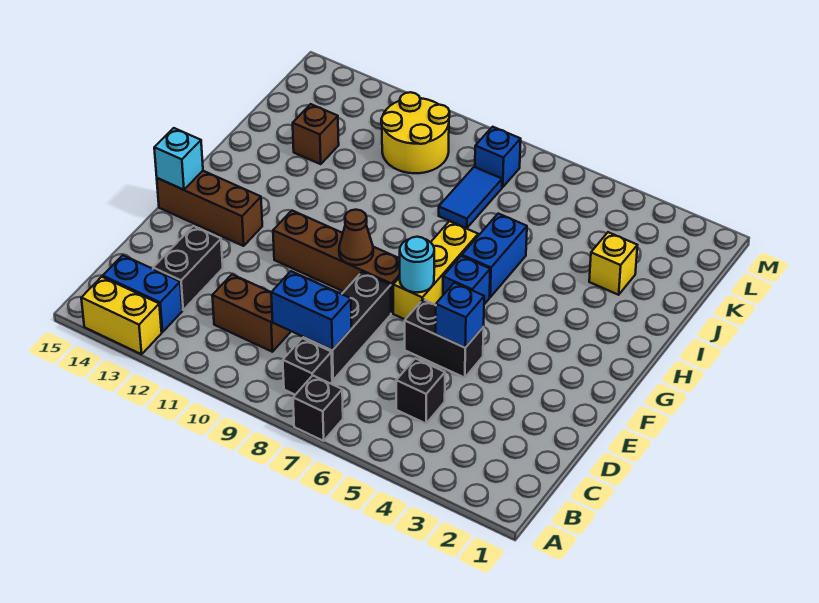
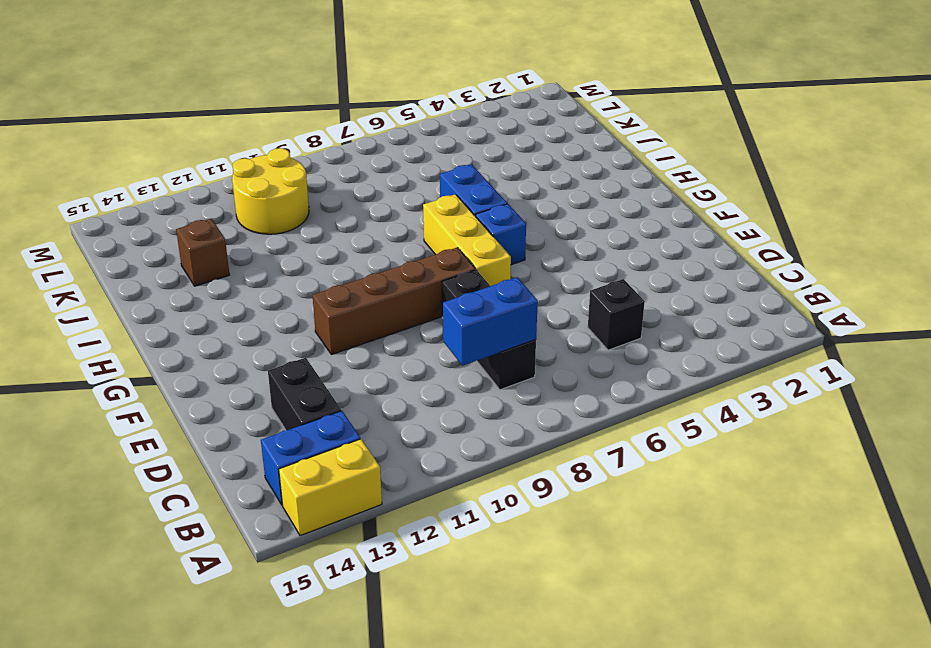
none -> black 1x1 brick [293,375,343,441]
none -> black 1x1 brick [283,338,332,395]
none -> brown 1x2 brick [212,274,291,352]

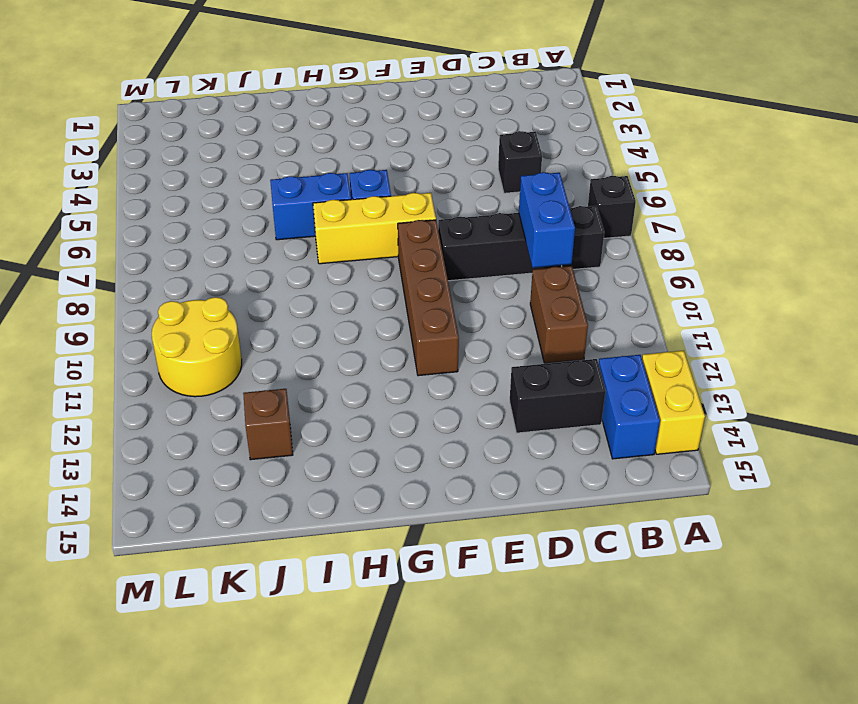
none -> black 1x2 brick [405,300,484,378]
none -> brown 1x3 brick [157,171,262,246]
none -> yellow 1x1 brick [589,232,637,295]

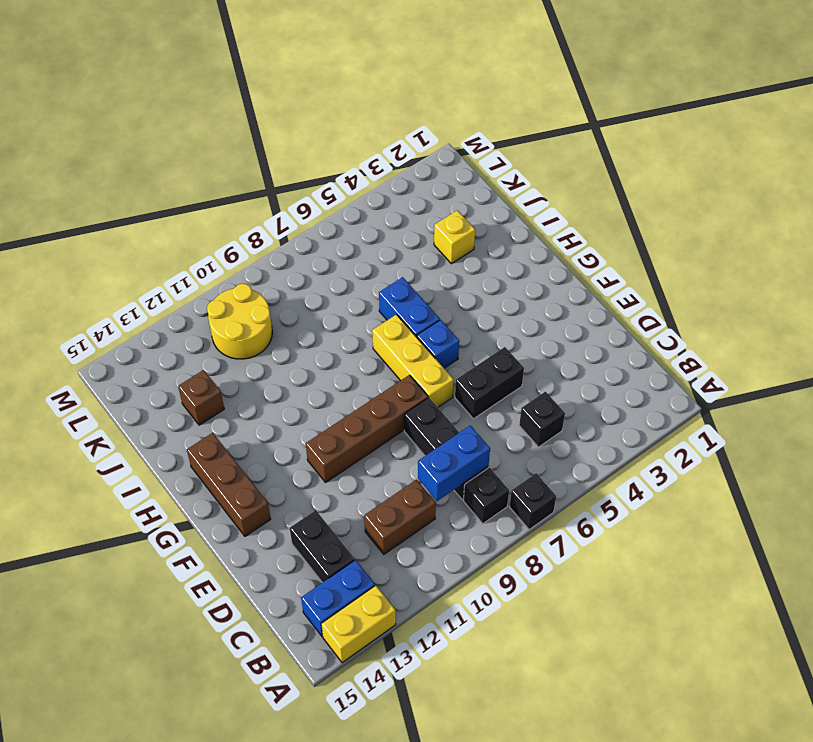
brown 1x3 brick [187,433,271,536] -> brown 1x3 brick turned to [157,171,262,246]
none -> blue 1x2 tile [439,167,502,228]
none -> blue 1x1 brick [475,127,521,187]
none -> blue 1x1 brick [436,283,484,348]

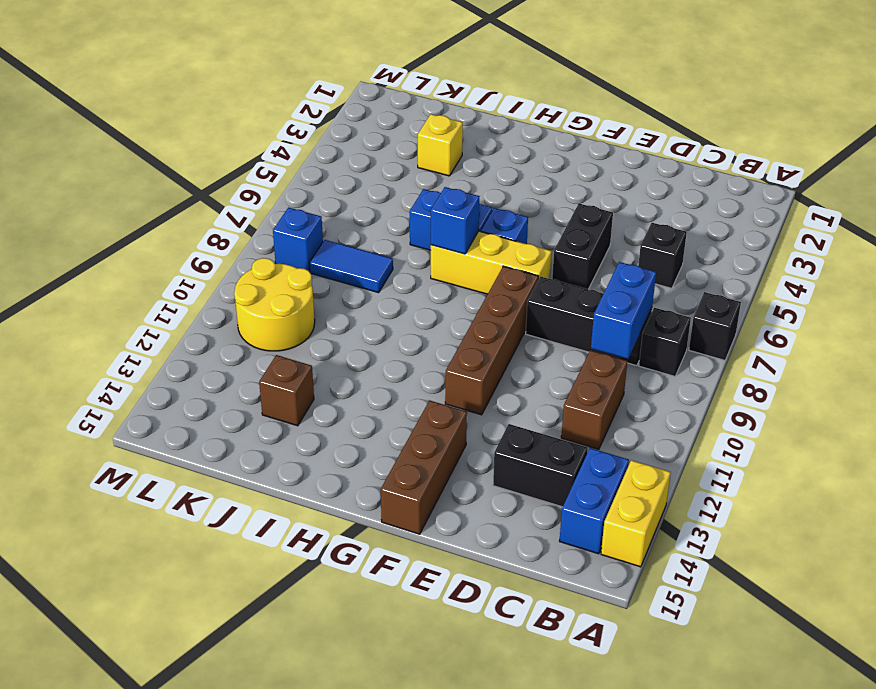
blue 1x1 brick [431,187,480,254] -> blue 1x1 brick moved to [436,283,484,348]
none -> cyan 1x1 round brick [400,237,434,292]
none -> brown 1x1 cone [339,210,373,265]
none -> cyan 1x1 brick [154,128,203,190]

